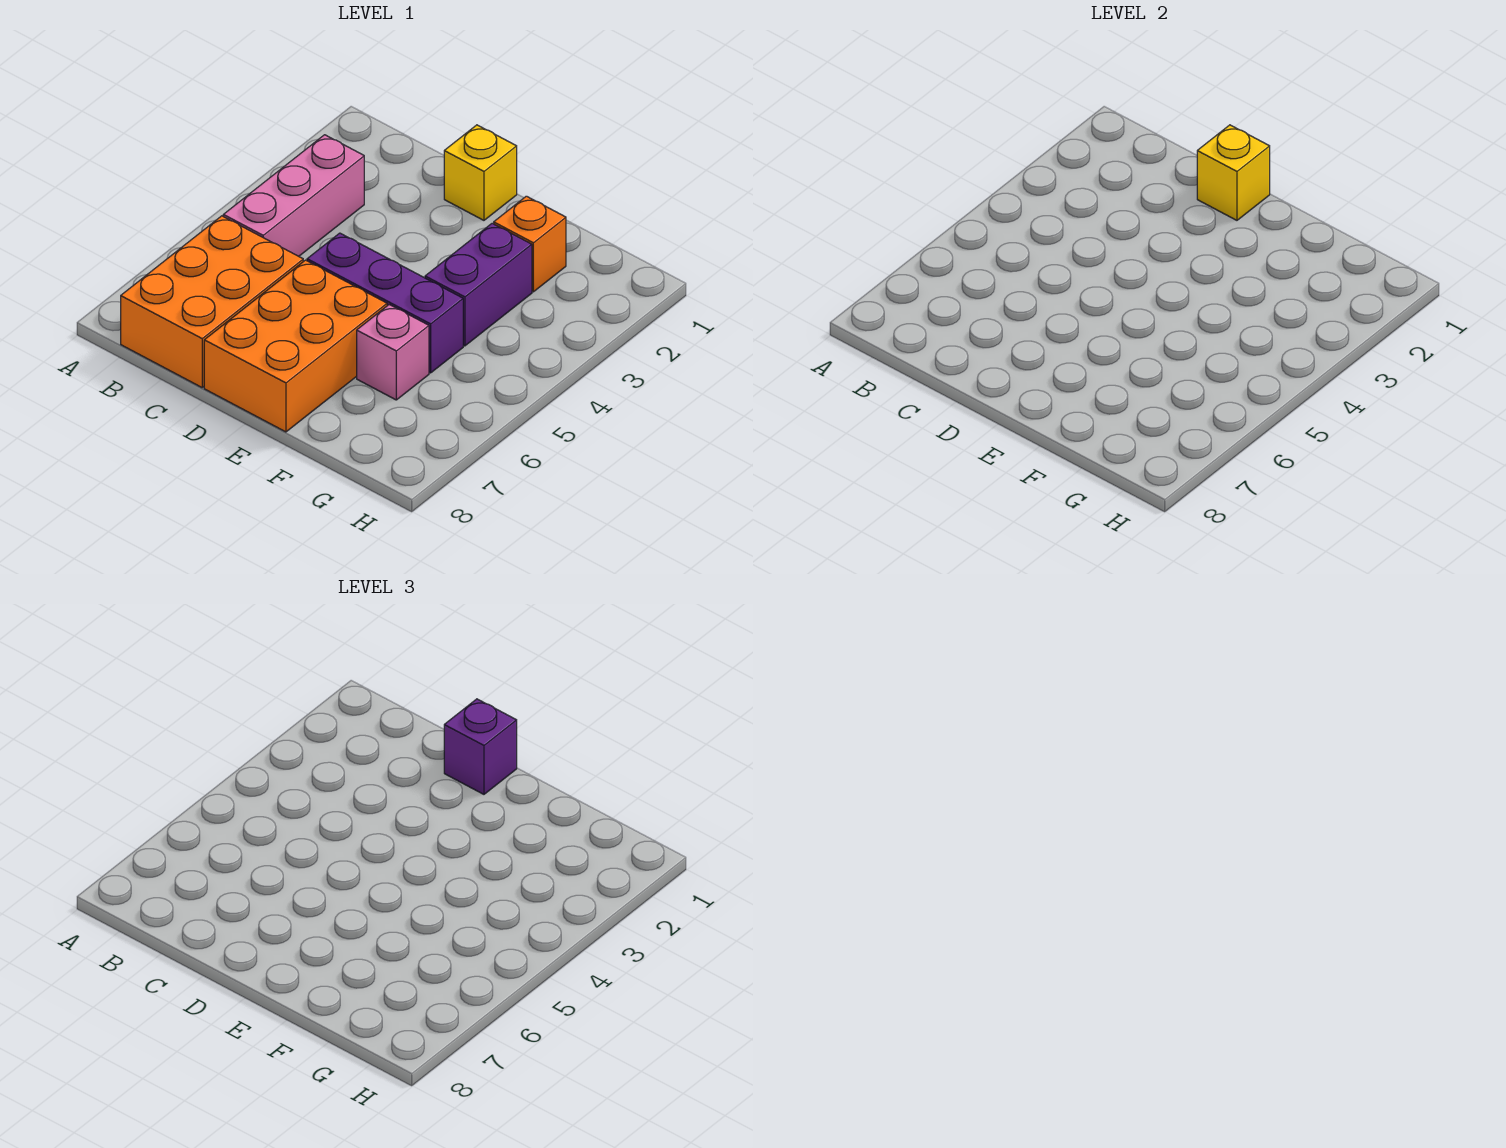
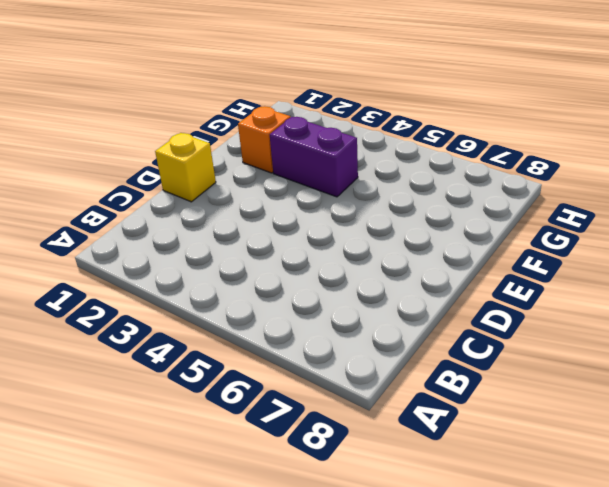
none -> pink 1x3 brick [223,135,364,256]
none -> orange 2x3 brick [121,216,303,387]

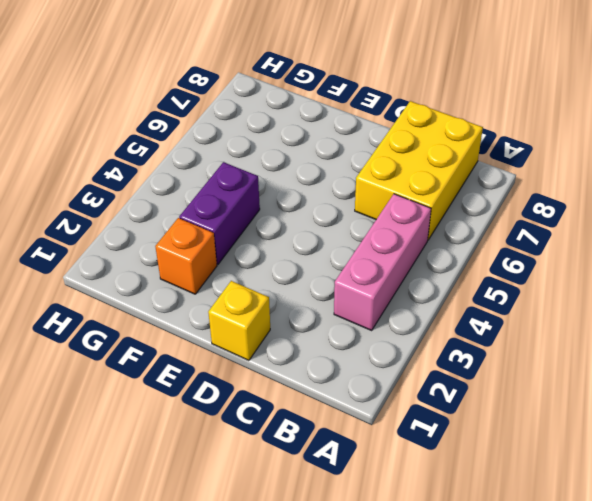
yellow 2x3 brick [355,101,483,240] -> orange 2x3 brick [121,216,303,387]
none -> purple 1x3 brick [307,233,463,373]
none -> orange 2x3 brick [204,260,387,432]

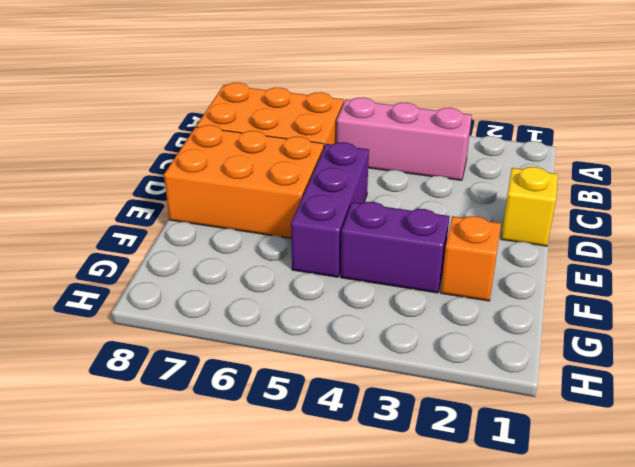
none -> pink 1x1 brick [357,304,429,400]
none -> yellow 1x1 brick [1197,125,1270,220]

